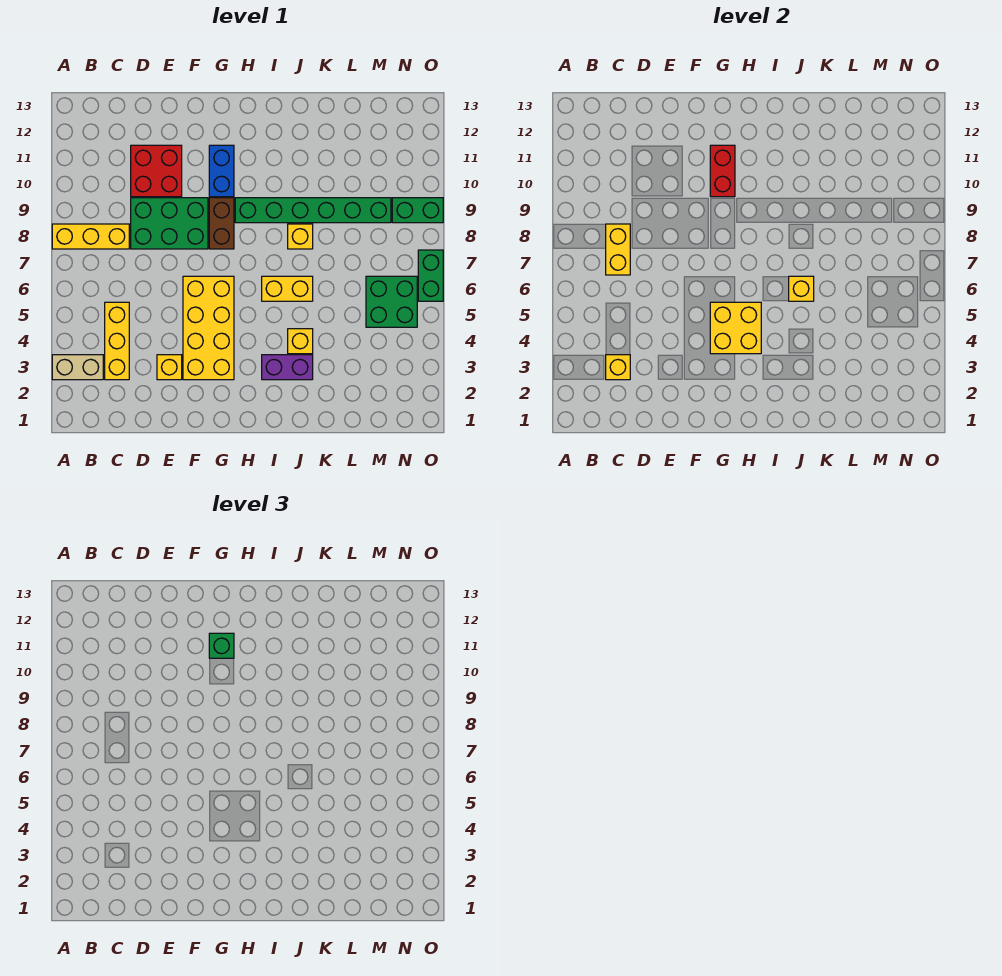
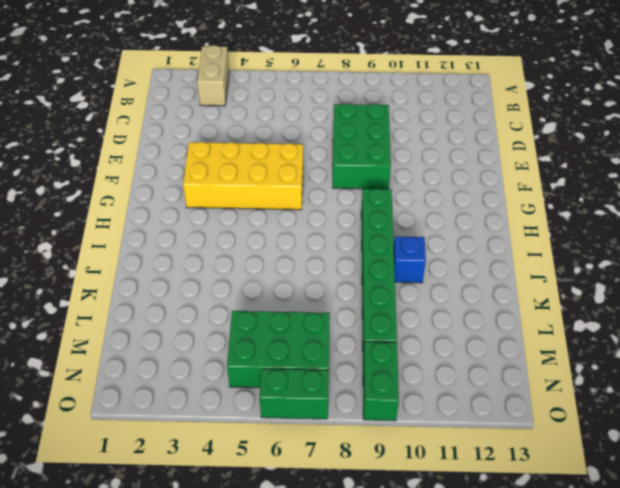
blue 1x1 brick [394,236,426,283] -> none
green 2x3 brick [227,311,330,388] -> green 2x2 brick [366,276,417,327]
none -> yellow 1x3 brick [52,224,129,249]
none -> yellow 1x3 brick [105,302,129,380]
none -> red 2x2 brick [131,145,182,197]

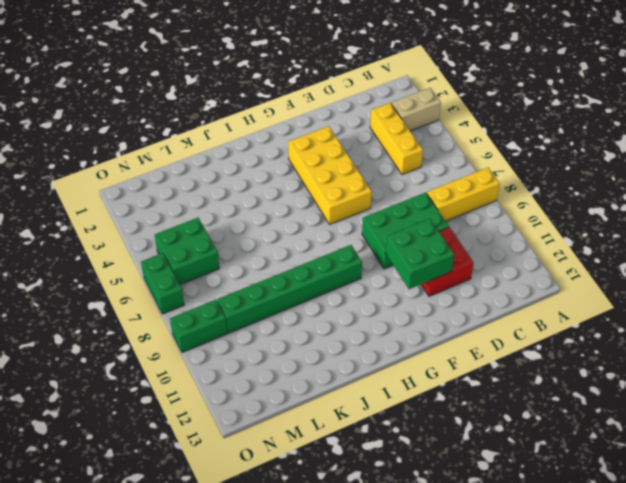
green 2x2 brick [386,219,454,289] -> none
none -> yellow 1x1 brick [157,355,182,380]
none -> brown 1x2 brick [209,198,234,249]
none -> blue 1x2 brick [209,145,234,197]

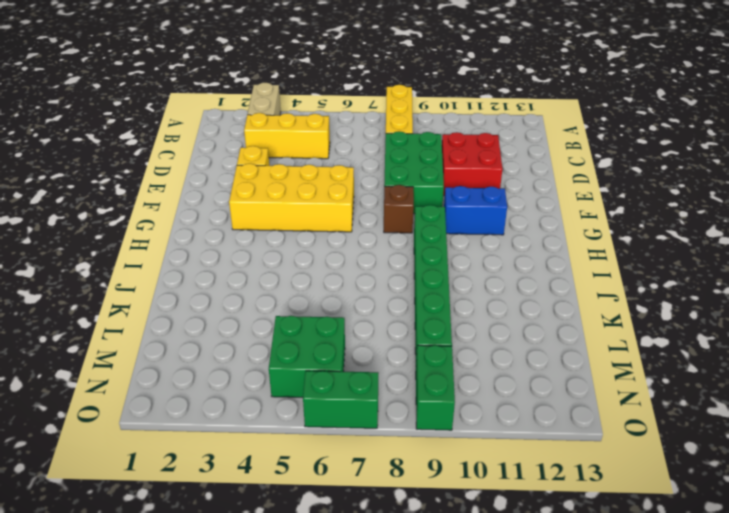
brown 1x1 brick [384,185,414,233] -> brown 1x2 brick [209,198,234,249]
none -> purple 1x2 brick [262,355,313,380]
none -> yellow 1x2 brick [262,276,313,301]
none -> yellow 1x1 brick [288,329,313,354]

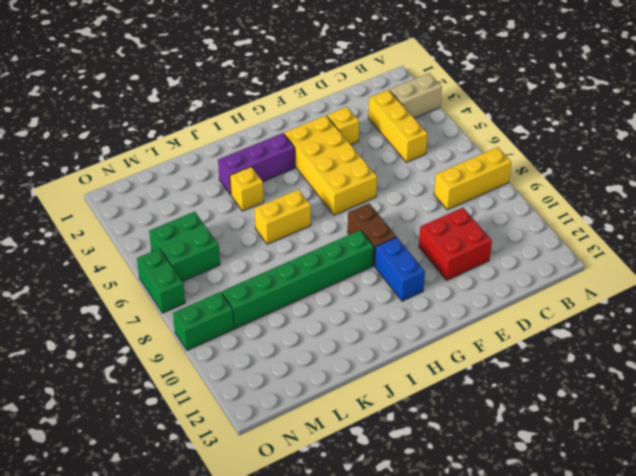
purple 1x3 brick [218,133,295,195] -> purple 1x2 brick [262,355,313,380]
none -> green 2x3 brick [131,198,208,249]
none -> yellow 1x1 brick [288,224,313,249]
none -> yellow 1x1 brick [606,355,630,380]

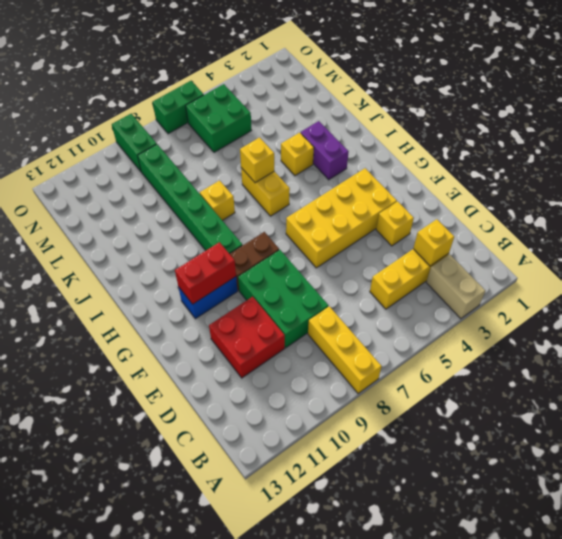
none -> yellow 1x2 brick [606,224,630,275]
none -> yellow 2x2 brick [710,302,761,354]
none -> green 1x1 brick [209,633,234,658]

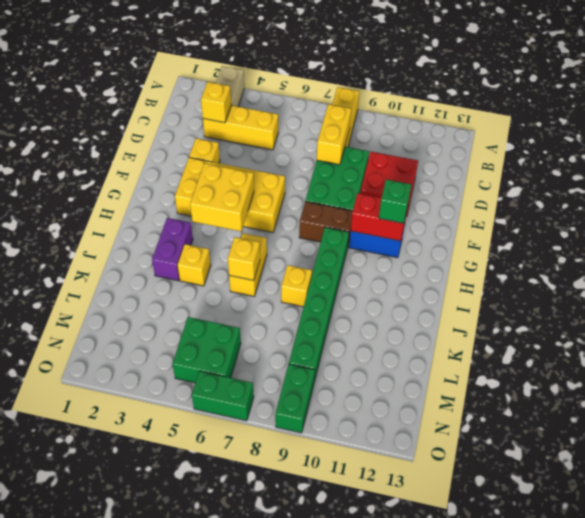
yellow 1x2 brick [317,104,351,165] -> yellow 1x2 brick turned to [606,224,630,275]

